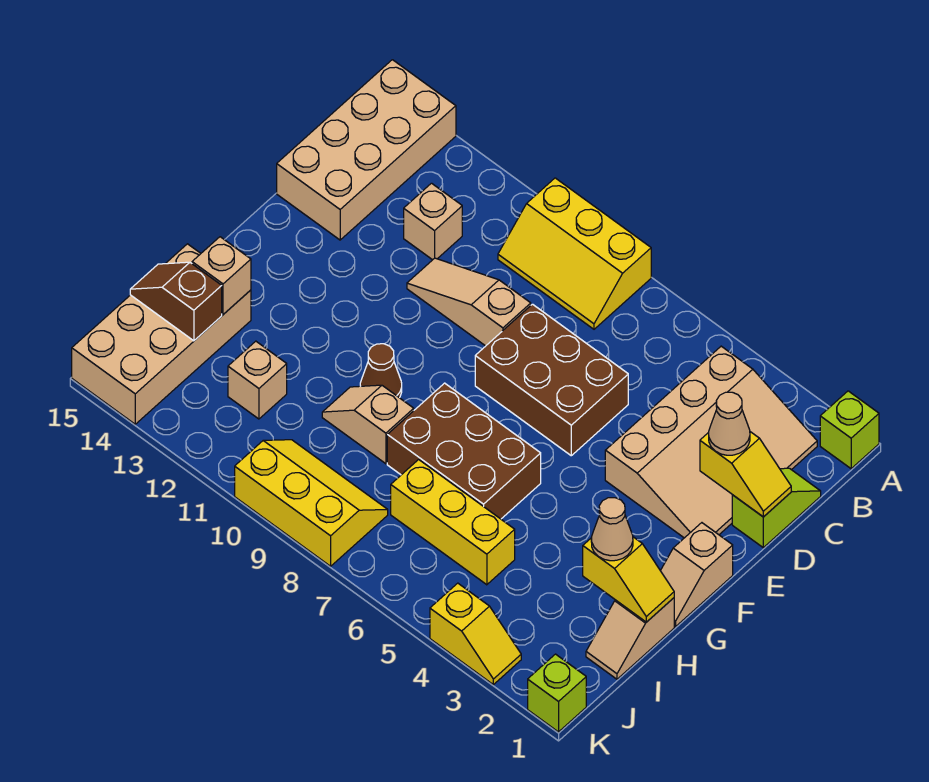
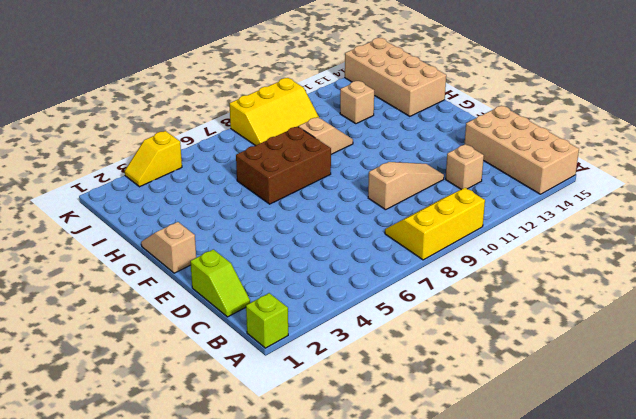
none -> tan 3x4 slope [605,346,817,538]
none -> brown 2x3 brick [475,304,628,456]
none -> brown 1x1 cone [360,344,402,398]

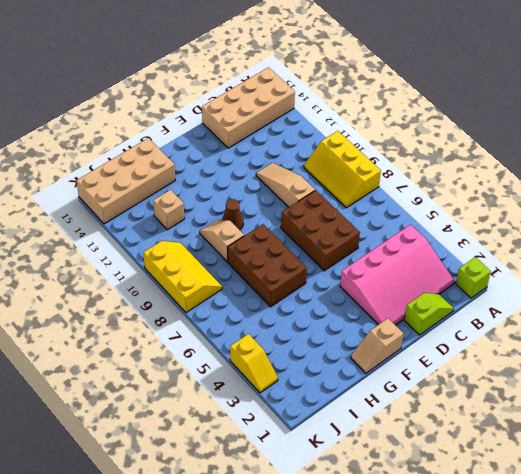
pink 3x4 slope [340,225,455,325] -> tan 3x4 slope [605,346,817,538]
none -> tan 1x1 brick [404,183,462,260]
none -> tan 1x2 slope [586,598,674,679]
none -> yellow 1x3 brick [391,460,515,585]

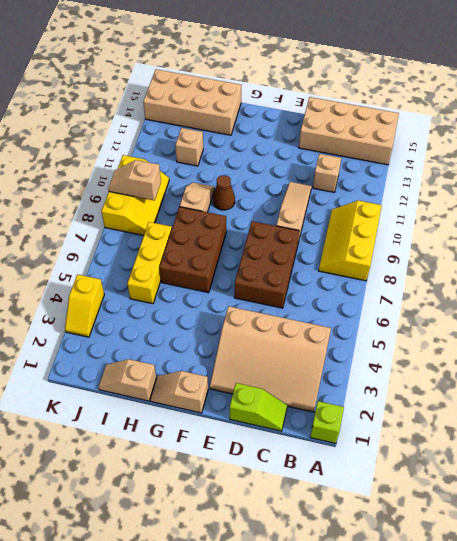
tan 1x2 slope [108,160,161,201] -> none
none -> lime 1x1 brick [528,654,586,732]
none -> yellow 1x2 slope [700,432,791,517]
none -> yellow 1x2 slope [583,537,674,622]

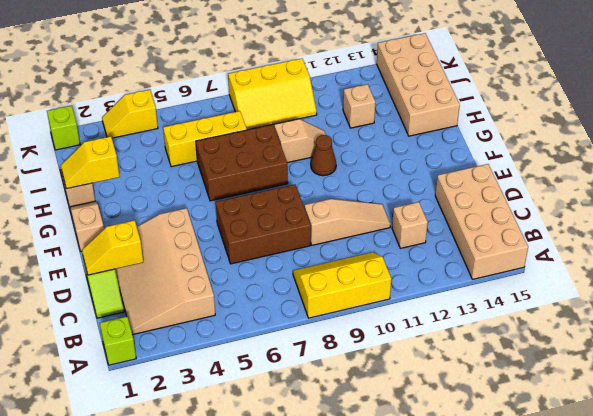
none -> tan 1x1 brick [192,237,251,314]
none -> brown 1x2 slope [130,262,222,341]
none -> tan 1x1 cone [709,392,750,455]

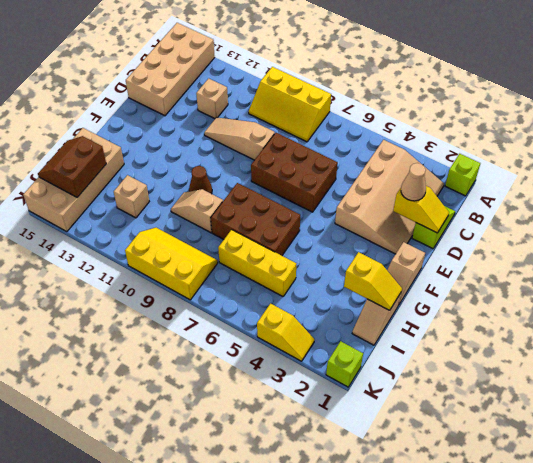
brown 2x2 slope [38,136,106,197] -> brown 1x2 slope [130,262,222,341]
none -> tan 1x1 brick [192,237,251,314]
none -> tan 1x1 cone [591,498,633,561]

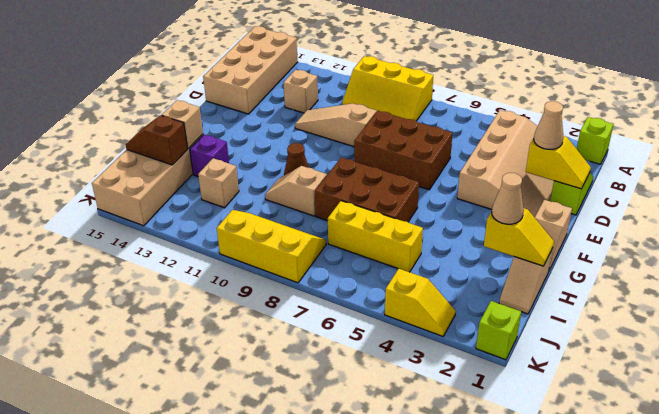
purple 1x1 brick [190,134,229,176] -> none

